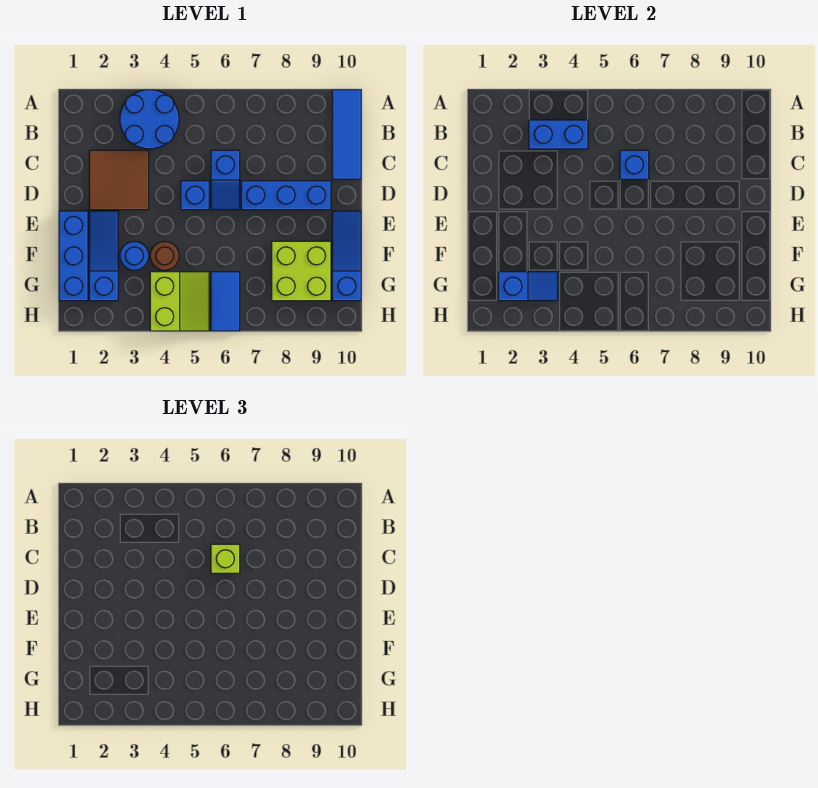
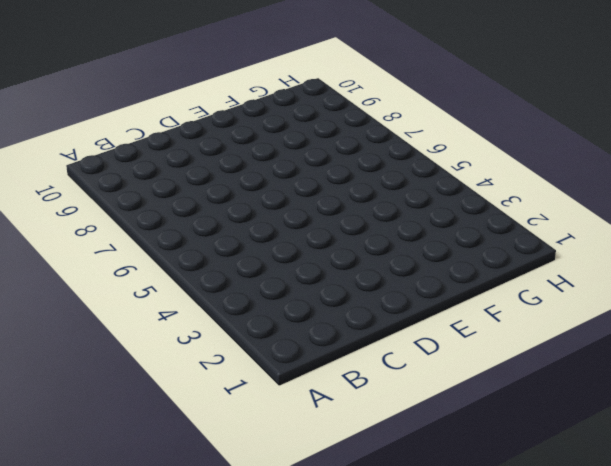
none -> blue 2x2 round brick [120,90,179,149]
none -> blue 1x3 tile [332,90,361,179]
none -> brown 2x2 tile [89,150,149,210]

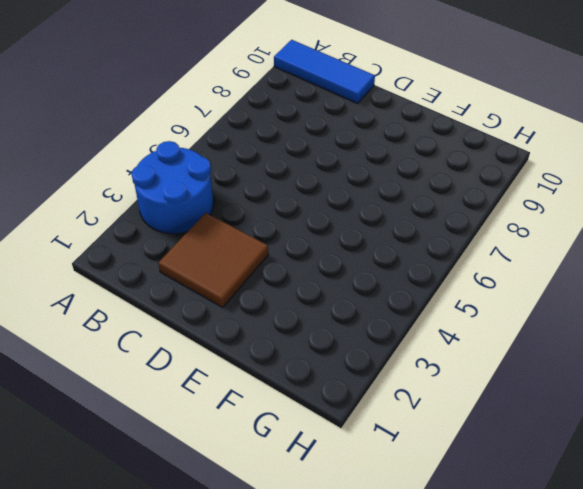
none -> blue 1x2 slope [211,150,240,210]
none -> blue 1x1 brick [181,181,209,210]
none -> blue 1x3 brick [241,181,331,210]

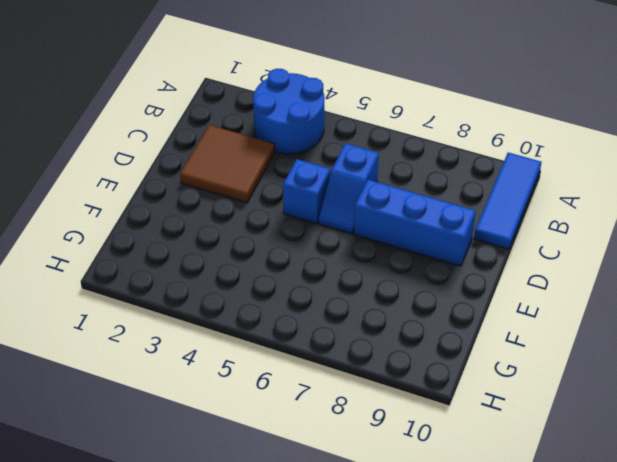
none -> blue 1x3 brick [59,211,88,301]
none -> blue 1x3 slope [89,211,118,301]
none -> blue 1x3 slope [332,211,361,301]

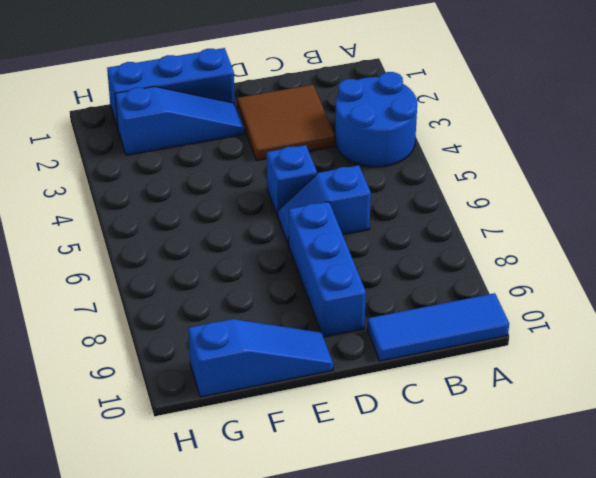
none -> blue 1x1 round brick [120,241,149,270]
none -> brown 1x1 round brick [150,241,179,270]
none -> lime 2x2 brick [272,241,331,301]

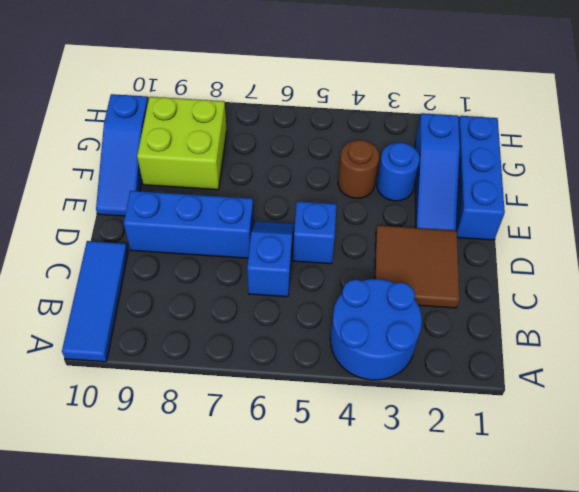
none -> lime 2x2 slope [150,272,209,331]
none -> blue 1x2 tile [211,272,240,331]
none -> blue 1x2 brick [529,120,588,149]

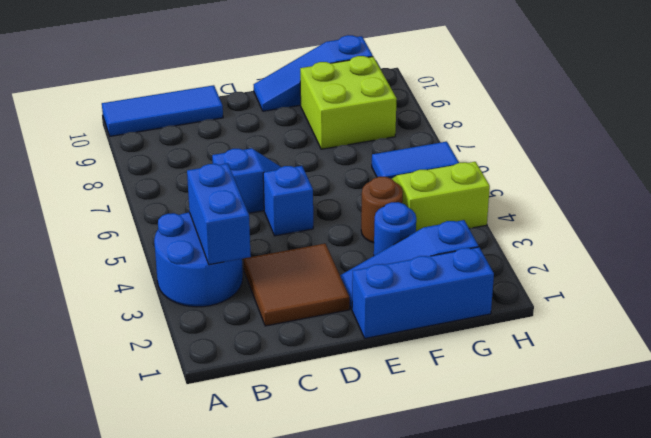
none -> blue 1x3 brick [241,181,331,210]
none -> blue 1x1 brick [620,150,649,179]
none -> blue 1x2 slope [498,272,558,301]

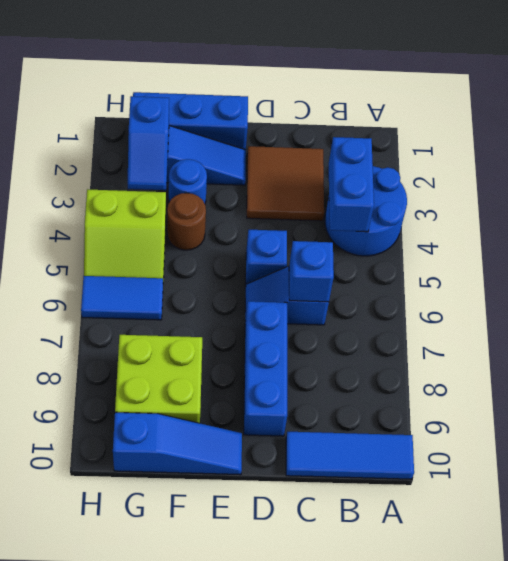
none -> lime 1x1 brick [211,544,240,573]

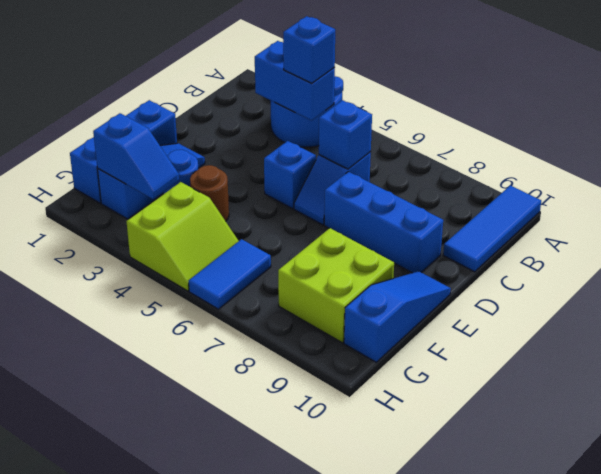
blue 1x1 brick [283,16,335,84] -> none
none -> brown 2x2 tile [89,150,149,210]
none -> lime 1x1 brick [211,544,240,573]

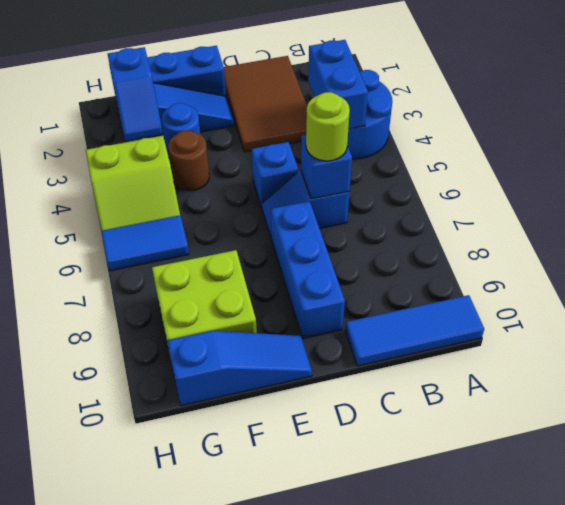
brown 2x3 tile [224,56,307,152] -> brown 2x2 tile [89,150,149,210]
lime 1x1 round brick [306,92,350,161] -> lime 1x1 brick [211,544,240,573]

